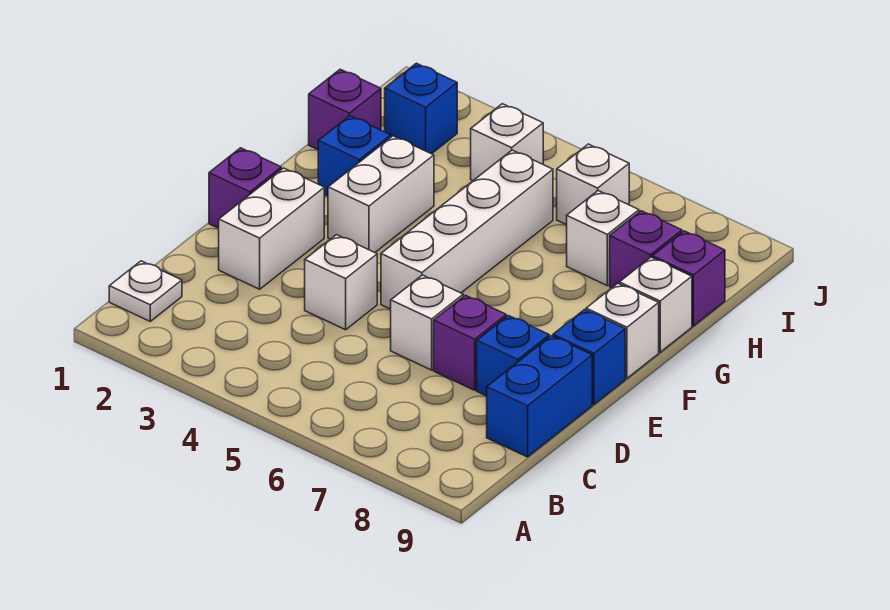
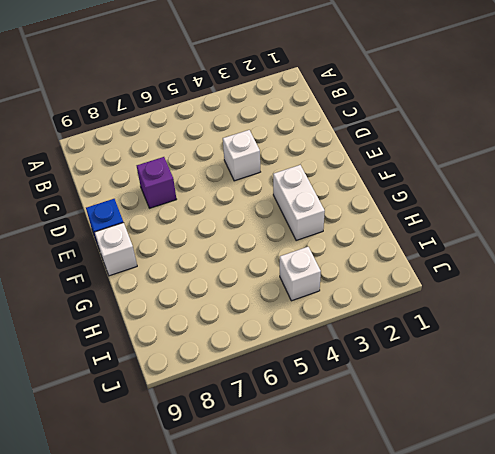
none -> white 1x1 plate [109,261,182,321]
none -> blue 1x2 brick [487,336,592,457]
none -> white 1x2 brick [219,168,324,289]

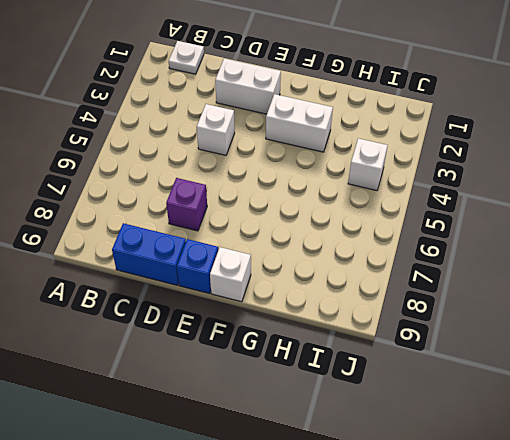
none -> white 1x1 brick [391,275,463,370]
none -> blue 1x1 brick [477,316,549,396]
none -> purple 1x1 brick [209,148,281,228]

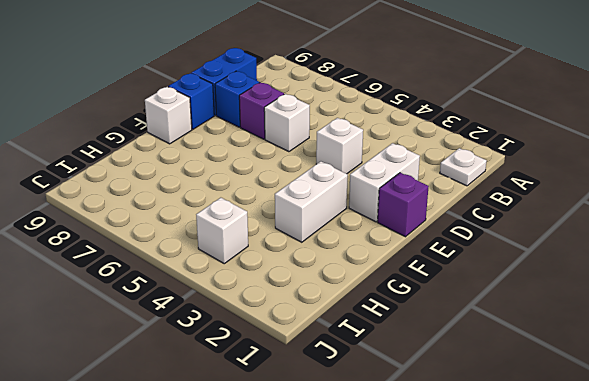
none -> white 1x4 brick [381,150,553,309]
none -> blue 1x1 brick [318,116,391,196]
none -> white 1x1 brick [619,257,692,352]

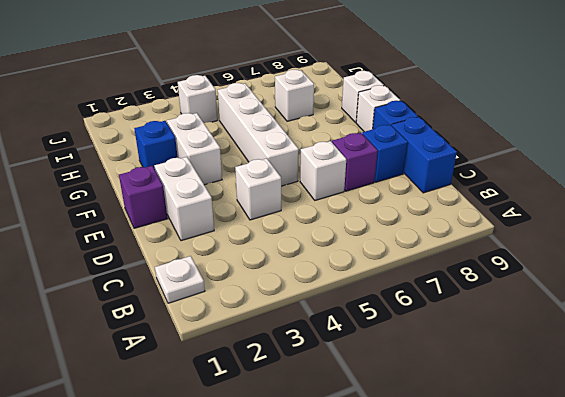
none -> purple 1x1 brick [309,69,381,150]
none -> purple 1x1 brick [610,211,682,288]
none -> purple 1x1 brick [653,231,725,326]

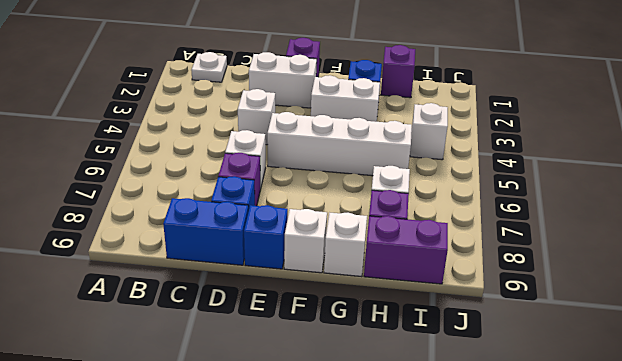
purple 1x2 brick [364,216,448,284] -> purple 1x1 brick [653,231,725,326]
none -> blue 1x1 brick [385,63,457,154]
none -> white 1x1 brick [557,144,629,225]

